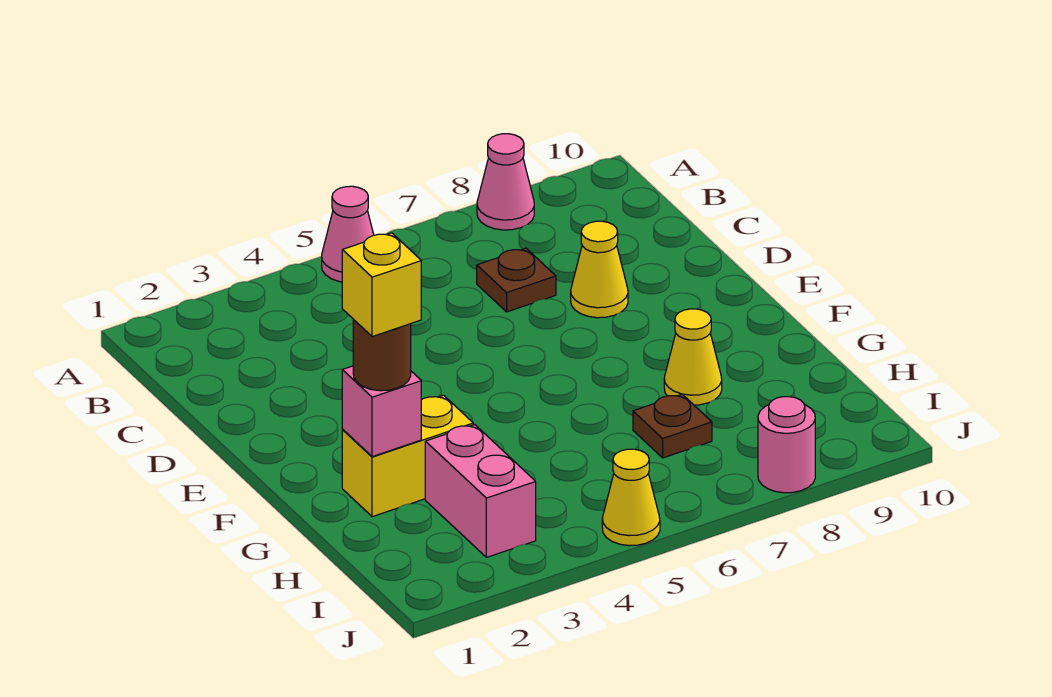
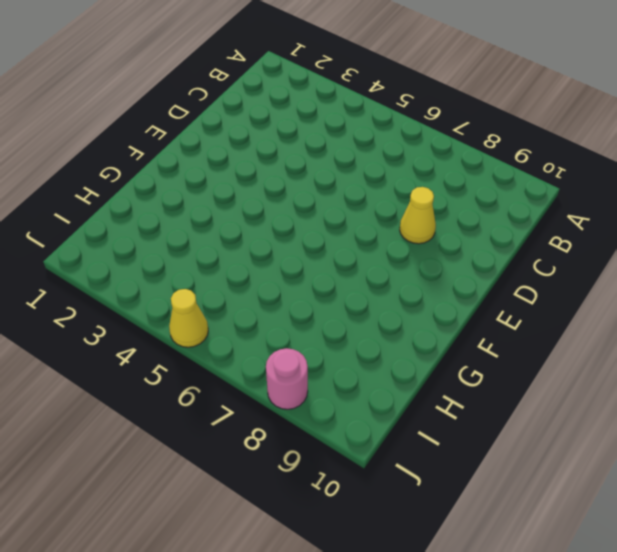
none -> pink 1x1 cone [322,186,374,282]
none -> pink 1x1 cone [477,134,534,230]
none -> brown 1x1 plate [477,248,556,312]

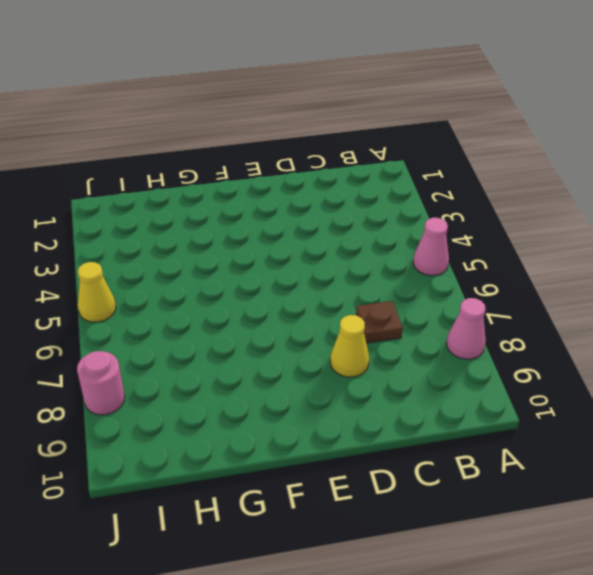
none -> yellow 1x2 brick [342,395,473,517]
none -> yellow 1x1 cone [664,309,722,405]
none -> pink 1x2 brick [425,425,536,557]

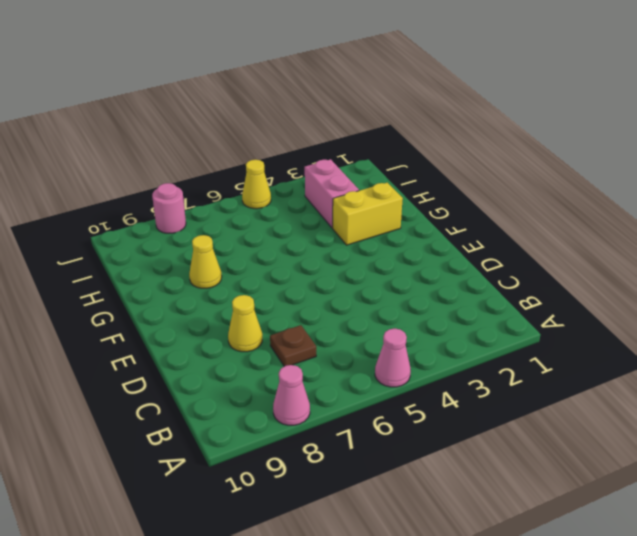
none -> brown 1x1 plate [633,394,712,458]
none -> pink 1x1 brick [342,366,421,457]
none -> brown 1x1 round brick [353,319,411,391]

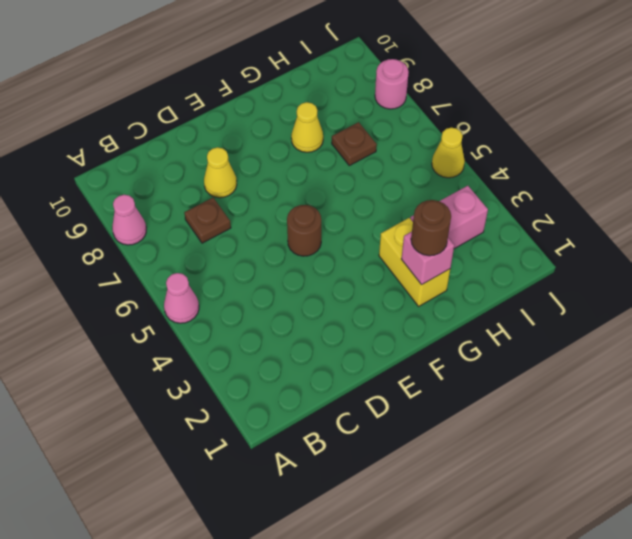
brown 1x1 round brick [287,205,321,256] -> none
none -> yellow 1x1 brick [342,233,421,337]

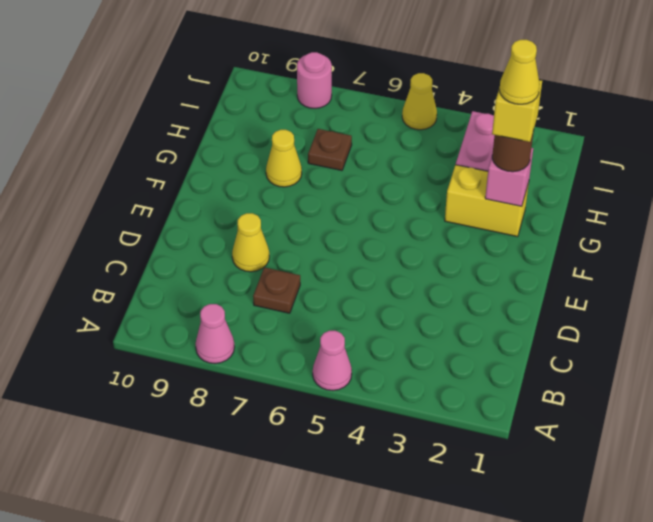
yellow 1x1 cone [499,40,540,104] -> none

